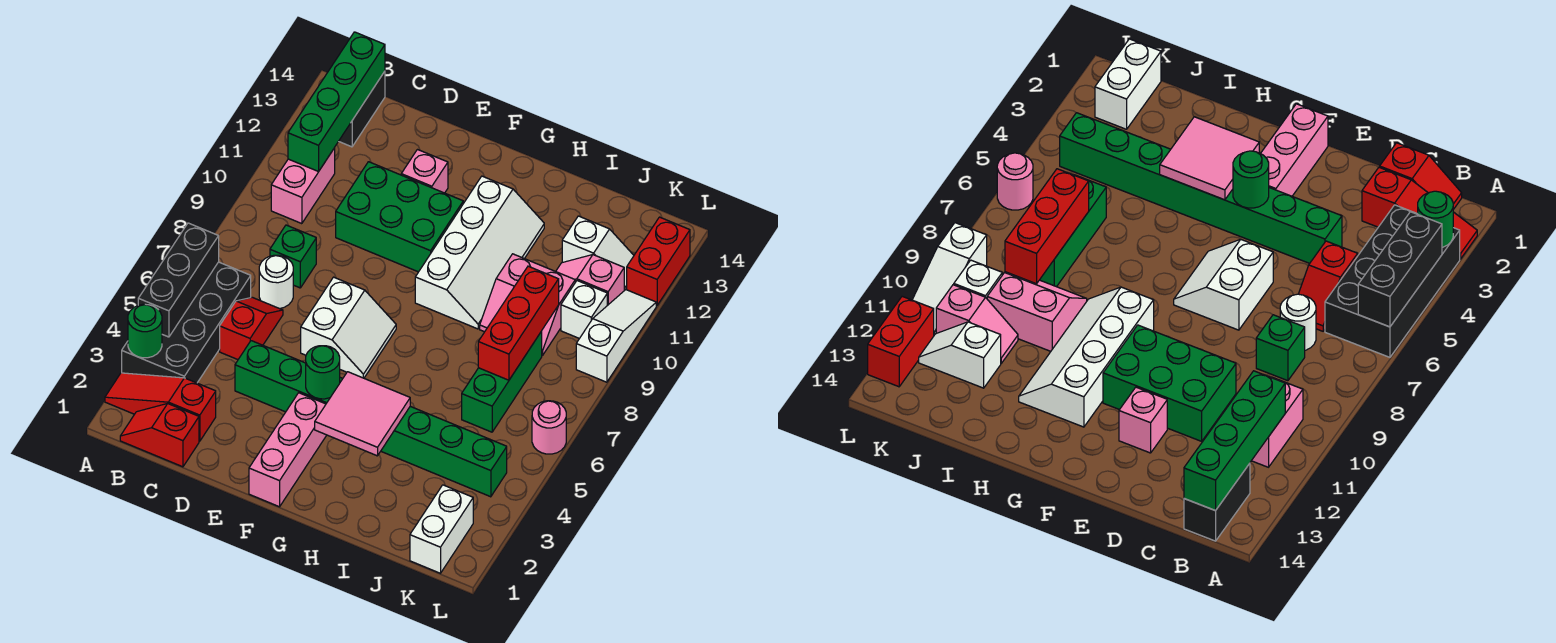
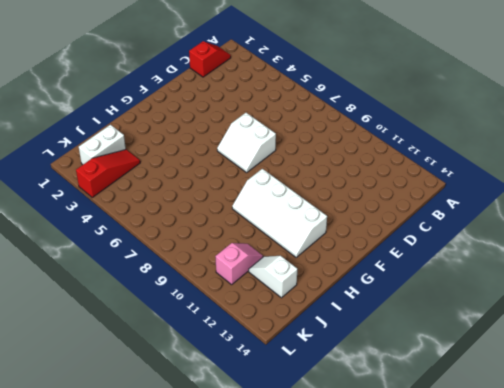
white 1x2 brick [79,125,126,164] -> white 1x2 brick turned to [410,485,473,573]
red 1x3 slope [76,149,140,197] -> red 1x3 slope moved to [105,373,216,441]
white 1x2 slope [249,256,297,298] -> white 1x2 slope turned to [562,216,634,291]
none -> black 2x4 brick [122,262,251,383]
none -> pink 1x2 brick [271,148,335,224]
none -> black 1x2 brick [339,71,385,147]

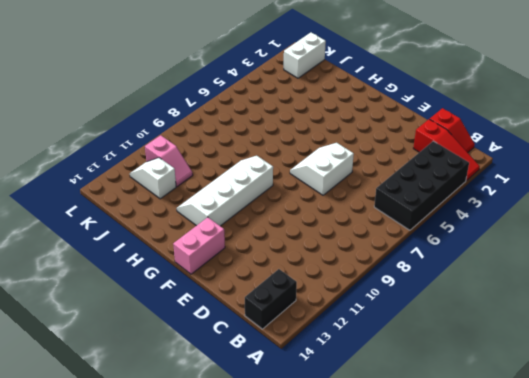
pink 1x2 brick [173,217,225,274] -> pink 1x2 brick moved to [271,148,335,224]
none -> red 1x2 slope [220,297,283,360]
none -> white 1x1 round brick [259,255,293,309]
none -> green 1x1 brick [270,225,316,288]

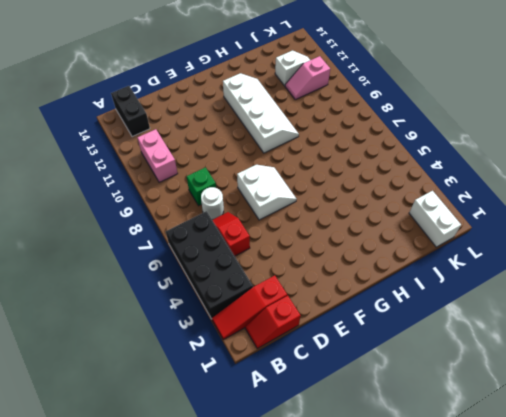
none -> green 1x8 brick [235,341,507,497]
none -> green 2x3 brick [336,162,463,272]
none -> pink 1x1 brick [401,150,448,193]

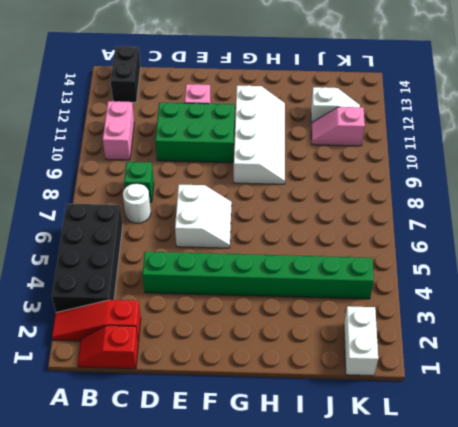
none -> red 1x2 slope [220,297,283,360]
none -> pink 1x3 brick [249,393,327,507]
none -> pink 2x2 slope [480,254,575,356]

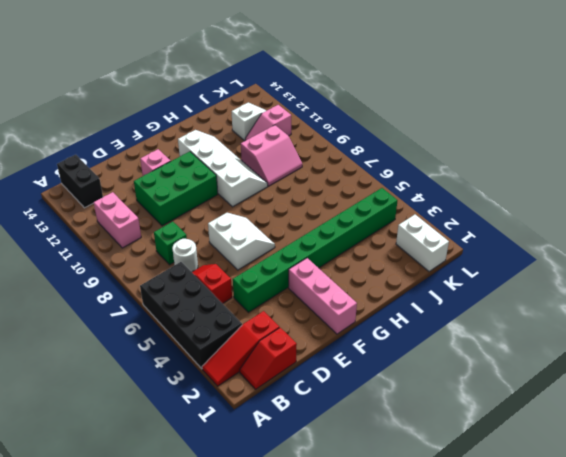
none -> green 1x3 brick [462,331,542,432]
none -> white 1x1 brick [561,281,607,338]
none -> pink 1x1 round brick [532,401,566,454]

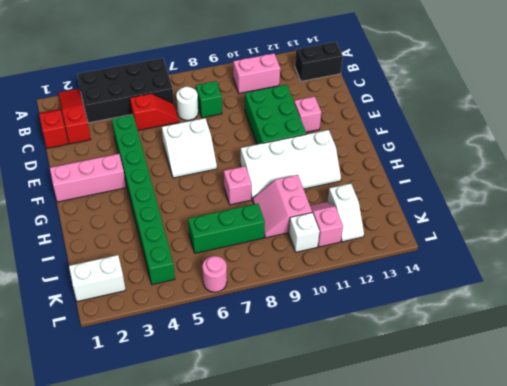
pink 1x1 brick [224,166,252,205] -> none
none -> white 1x3 slope [576,290,656,382]
none -> red 1x2 brick [627,217,690,305]
none -> green 1x1 round brick [128,304,162,358]

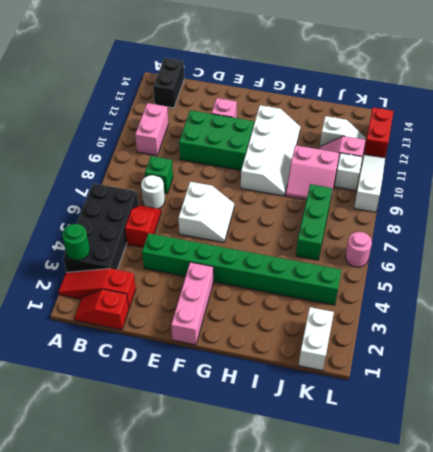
none -> black 1x3 brick [138,223,219,337]
none -> green 1x4 brick [288,32,385,171]
none -> green 1x1 round brick [306,346,340,399]

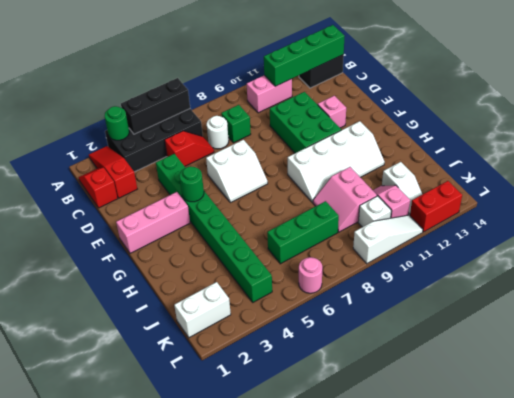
none -> pink 2x2 tile [315,372,410,456]
none -> red 1x3 brick [478,266,559,380]

